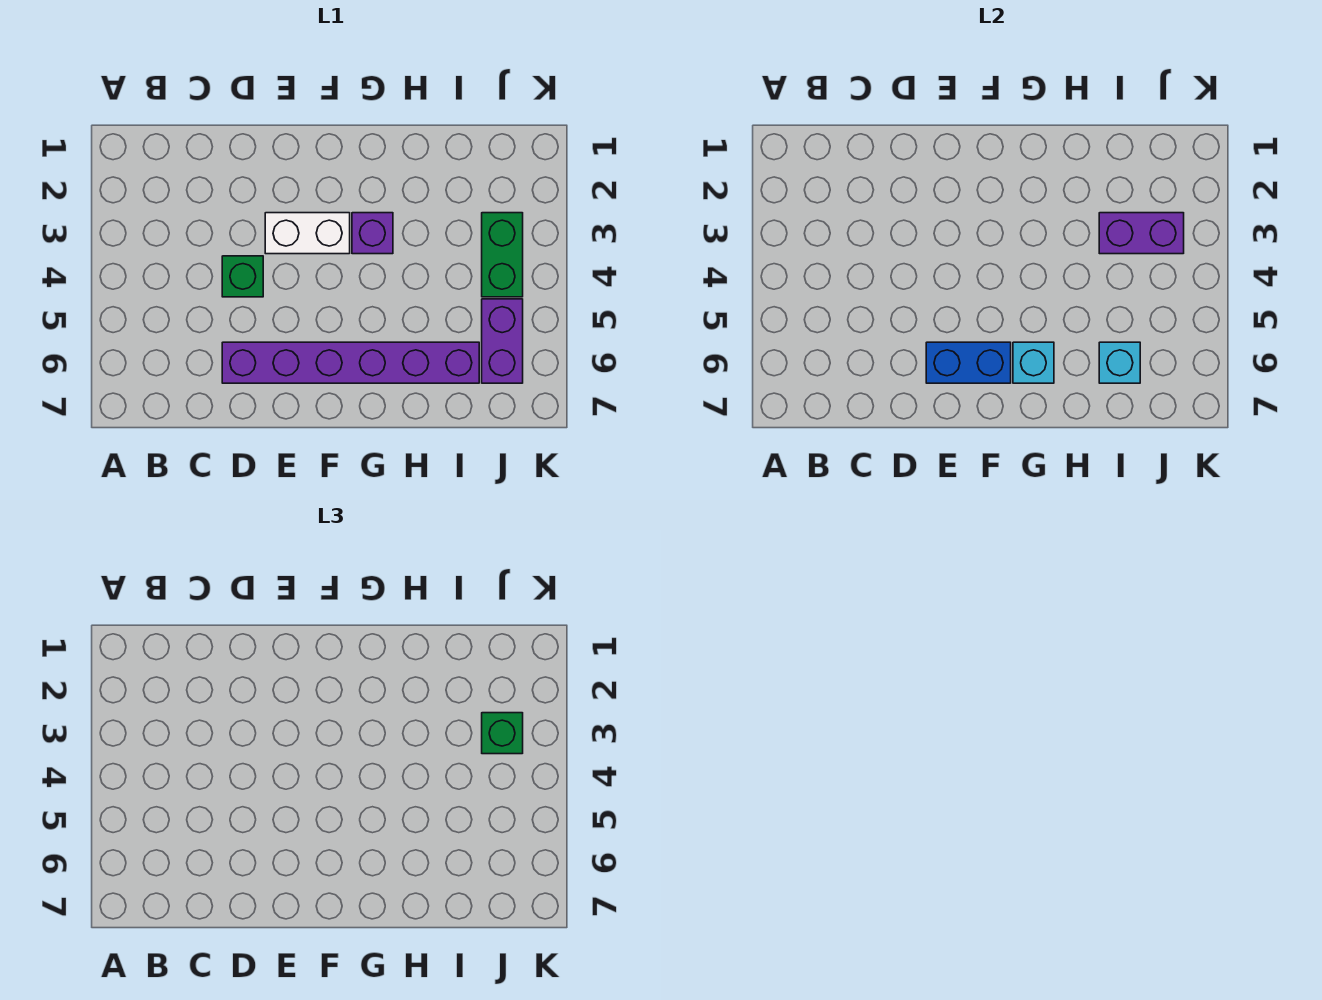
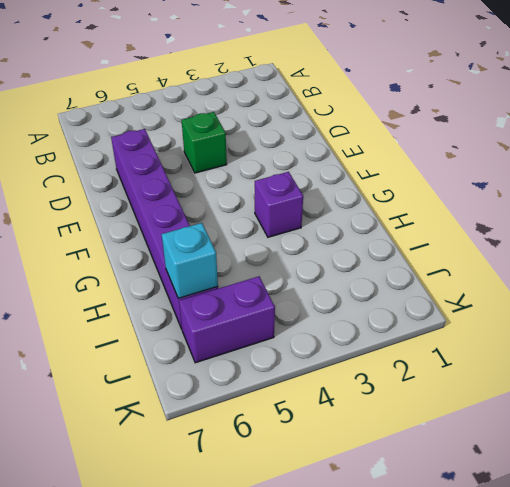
none -> white 1x2 brick [265,213,350,254]
none -> green 1x2 brick [482,213,523,297]

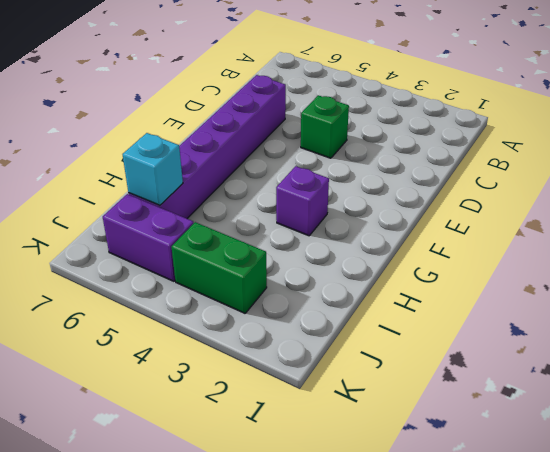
none -> white 1x2 brick [265,213,350,254]
none -> blue 1x2 brick [926,342,1011,383]

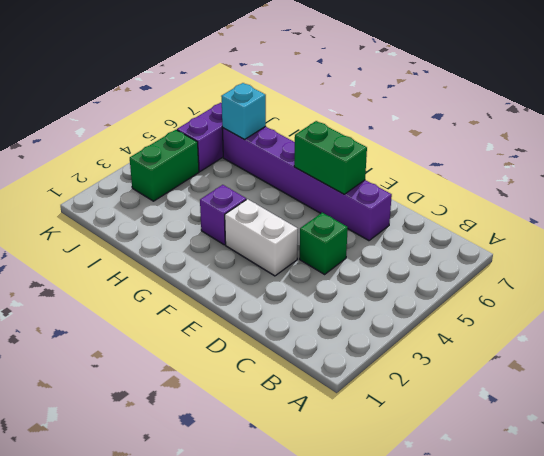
green 1x2 brick [294,121,367,194] -> blue 1x2 brick [926,342,1011,383]
none -> cyan 1x1 brick [1013,342,1054,383]
none -> purple 1x2 brick [1099,213,1184,254]

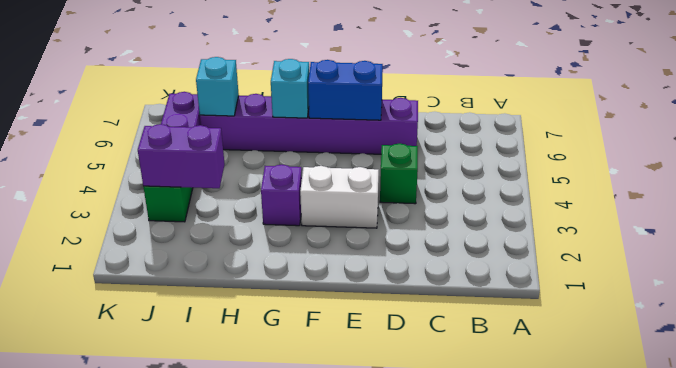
none -> green 1x1 brick [482,713,523,754]

